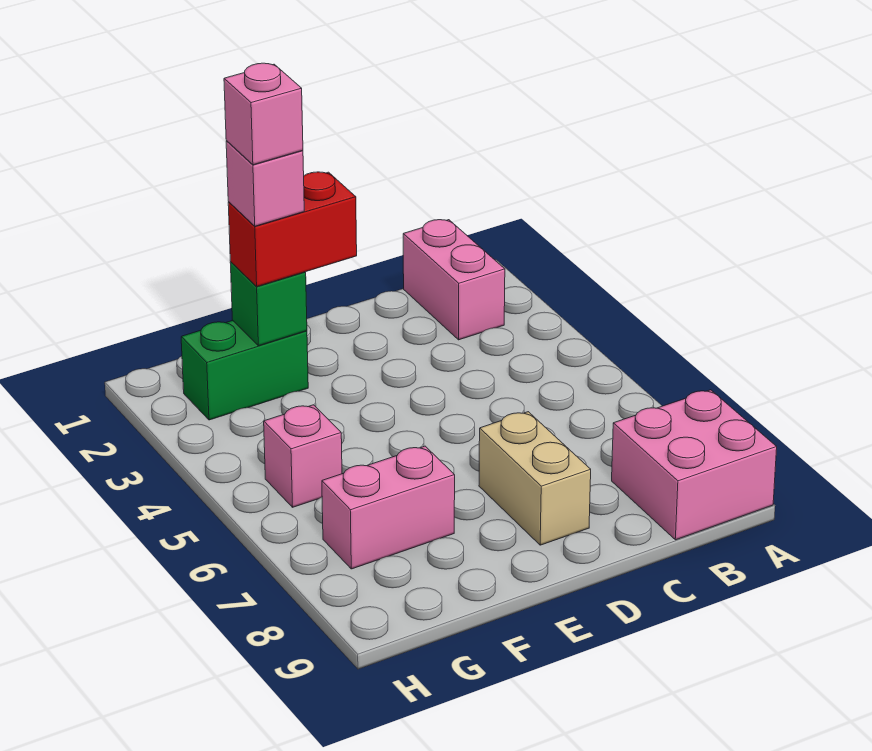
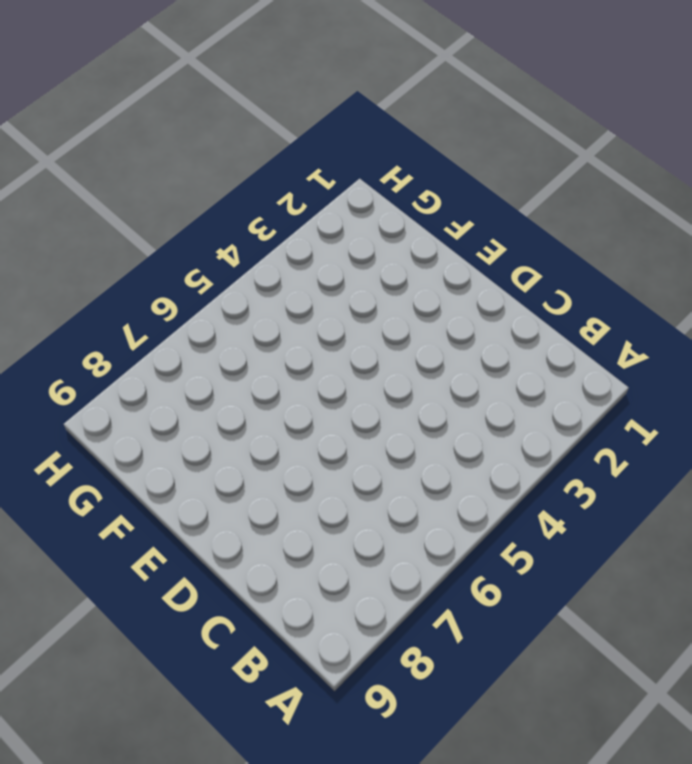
none -> pink 2x2 brick [612,390,777,540]
none -> pink 1x2 brick [403,220,505,340]

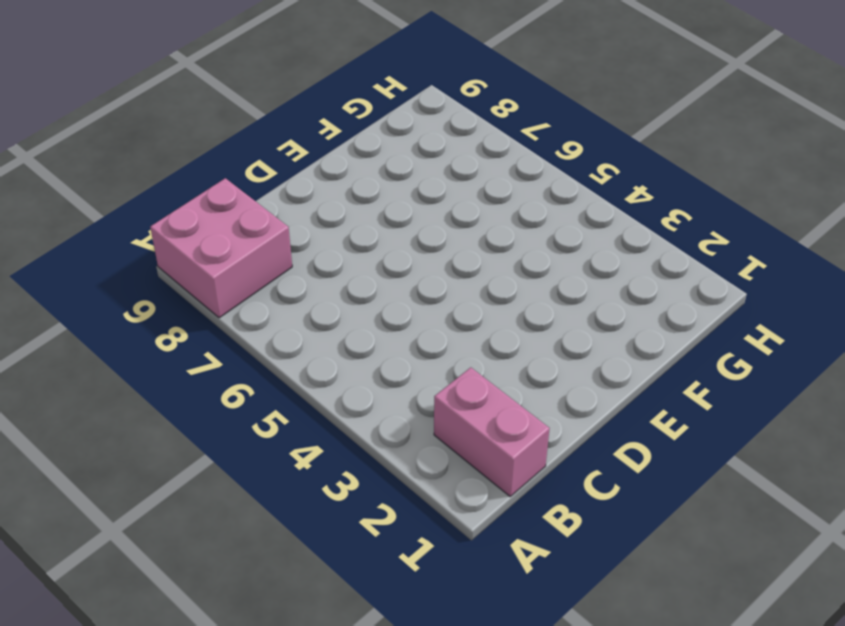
none -> tan 1x2 brick [479,412,591,545]
none -> green 1x2 brick [181,321,308,420]

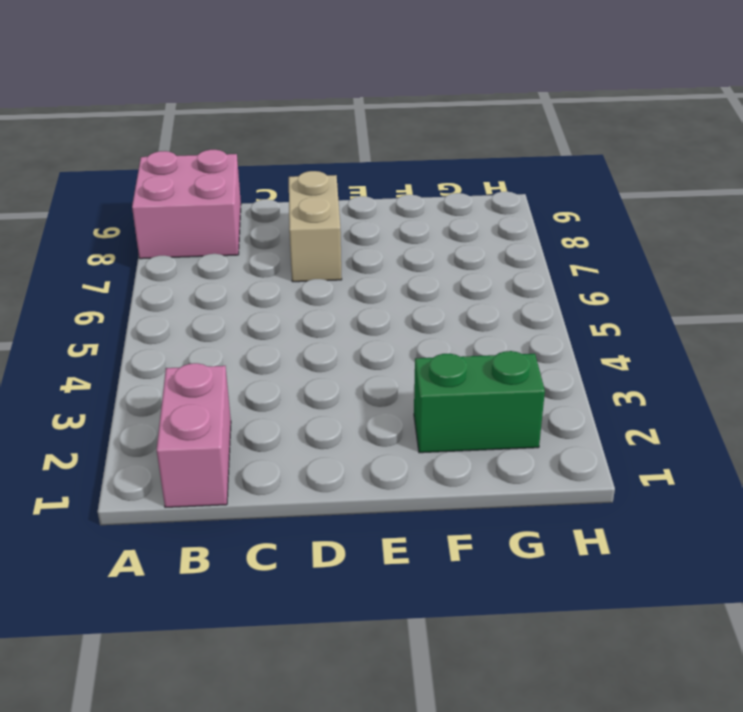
none -> pink 1x2 brick [322,446,455,569]
none -> pink 1x1 brick [264,405,342,507]

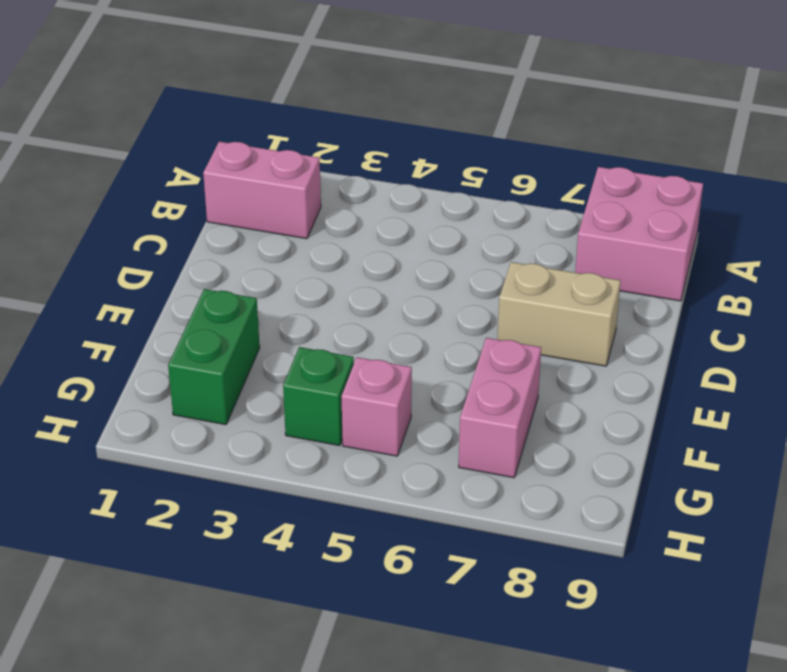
green 1x1 brick [283,347,354,446] -> green 1x1 brick moved to [230,262,307,346]
none -> red 1x2 brick [228,172,357,286]
none -> pink 1x1 brick [226,141,304,226]

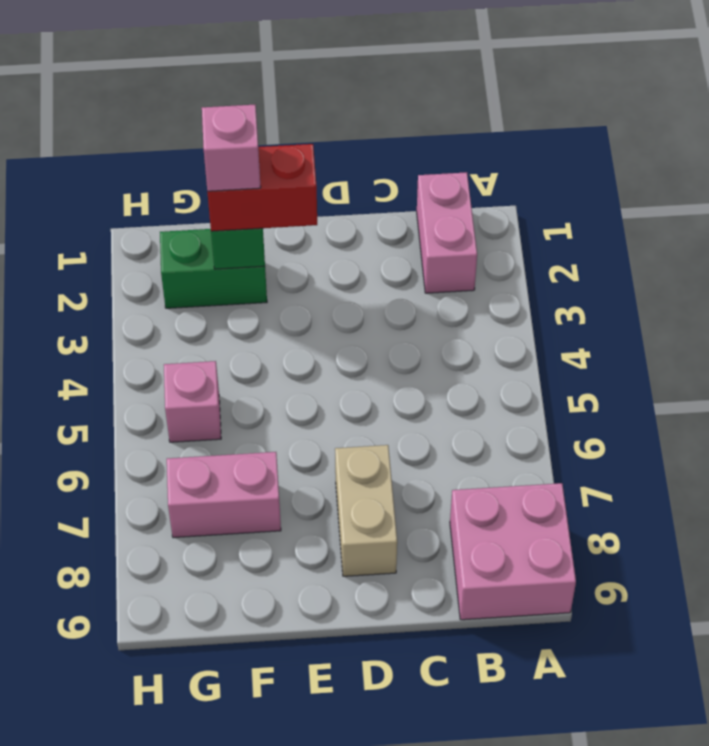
none -> pink 1x1 brick [224,63,303,165]

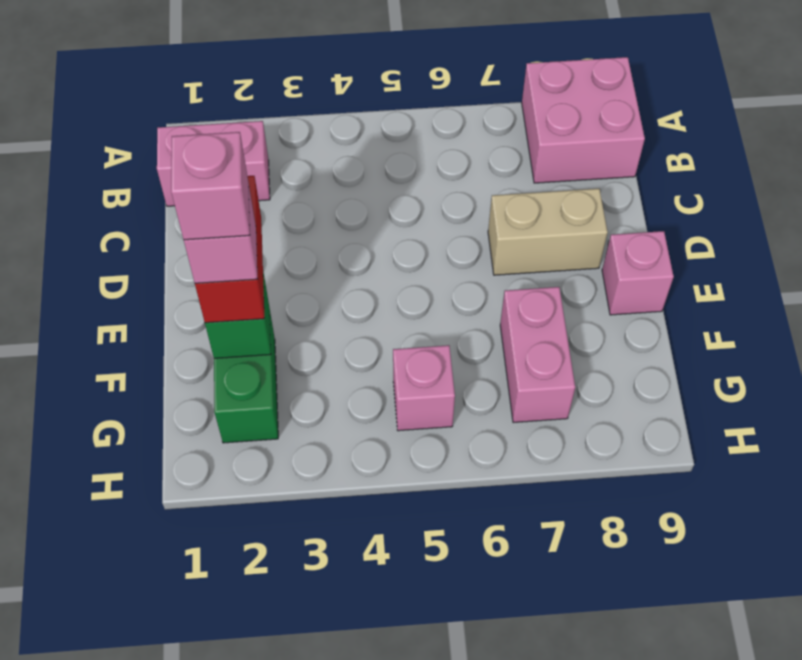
pink 1x1 brick [602,231,674,315] -> none

